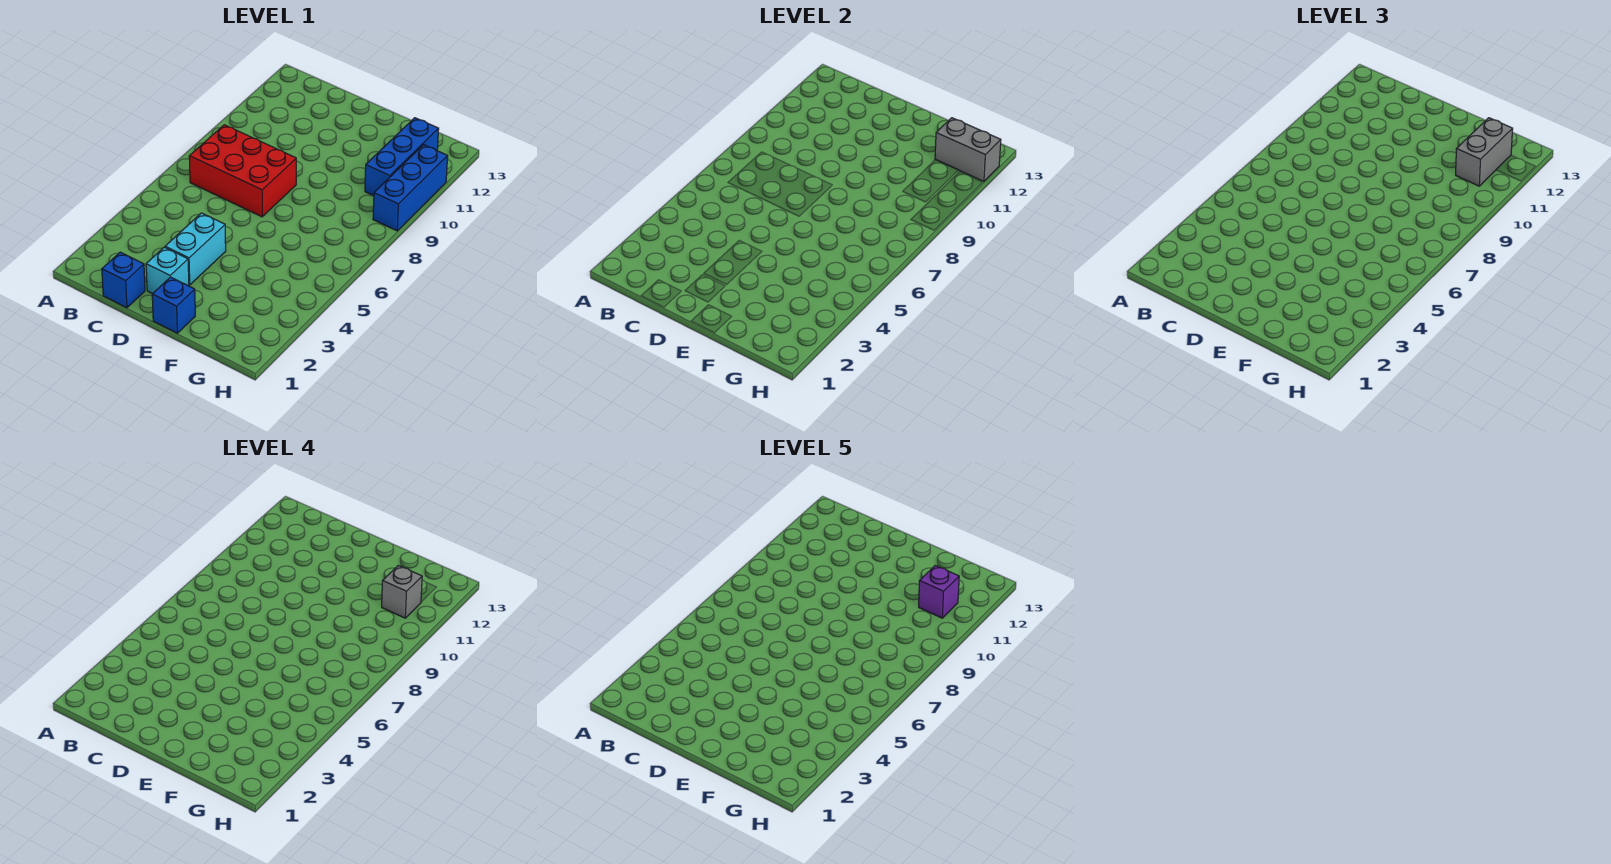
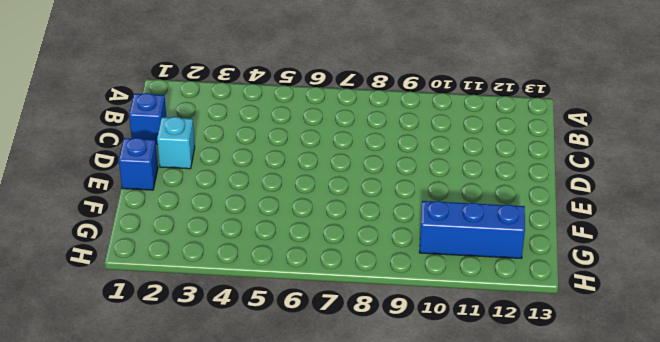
none -> red 2x3 brick [189,125,296,217]
none -> cyan 1x2 brick [165,213,226,285]

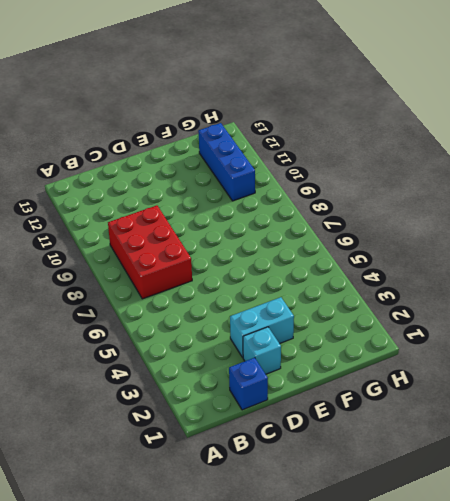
red 2x3 brick [108,205,192,299] -> red 2x3 brick turned to [189,125,296,217]
cyan 1x2 brick [230,297,294,357] -> cyan 1x2 brick turned to [165,213,226,285]
none -> blue 1x1 brick [152,277,195,333]
none -> blue 1x3 brick [373,145,448,231]

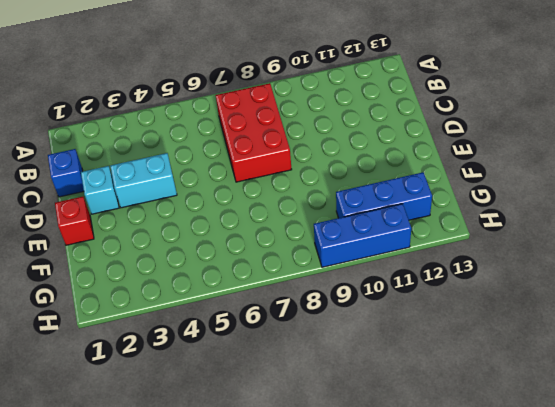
red 1x1 brick [55,197,94,245] -> blue 1x1 brick [152,277,195,333]
none -> grey 1x2 brick [935,118,1001,181]
none -> grey 1x2 brick [1456,118,1513,186]

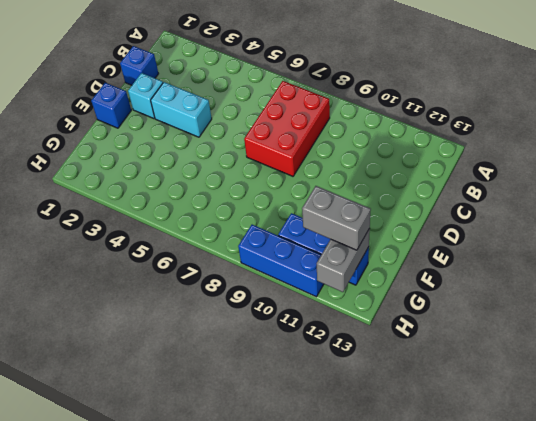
none -> grey 1x1 brick [382,565,422,618]
none -> purple 1x1 brick [919,565,959,618]

